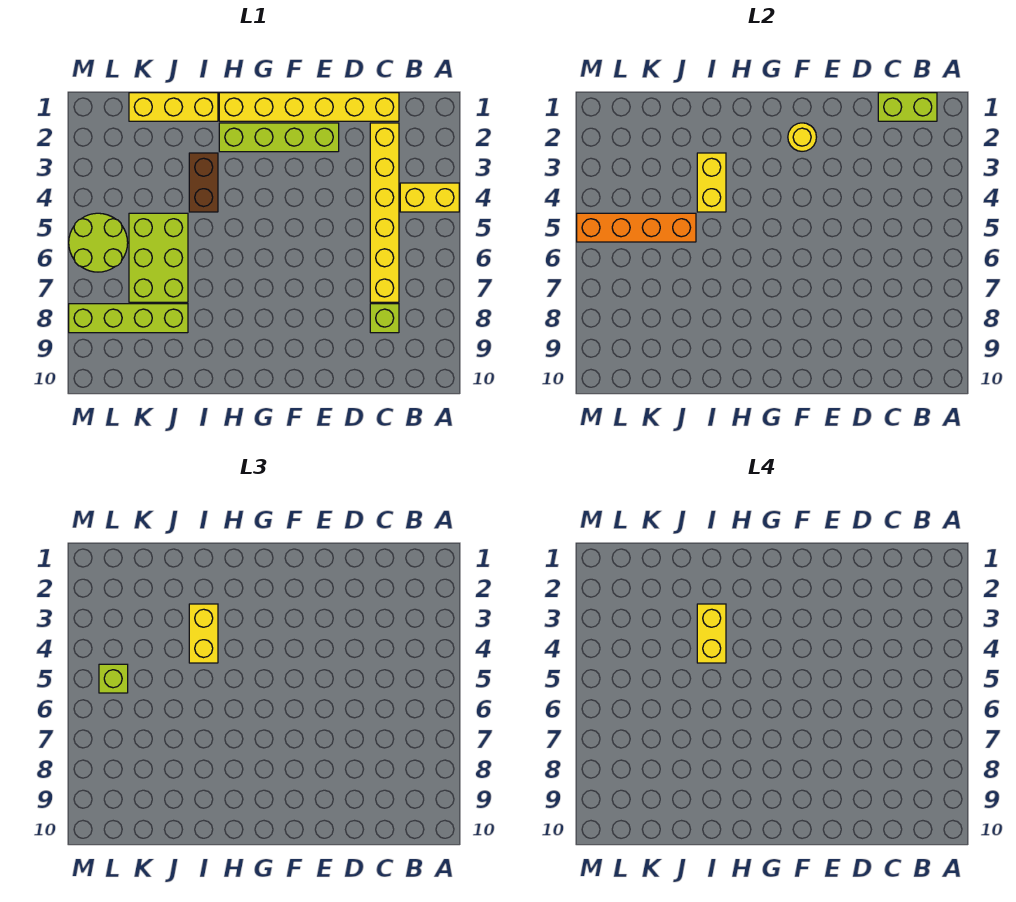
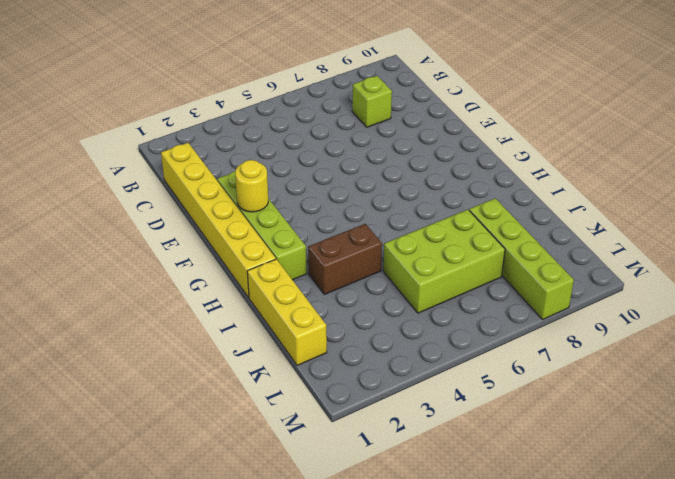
none -> yellow 1x2 brick [400,183,459,212]
none -> yellow 1x6 brick [370,123,399,302]
none -> lime 2x2 round brick [69,213,128,272]

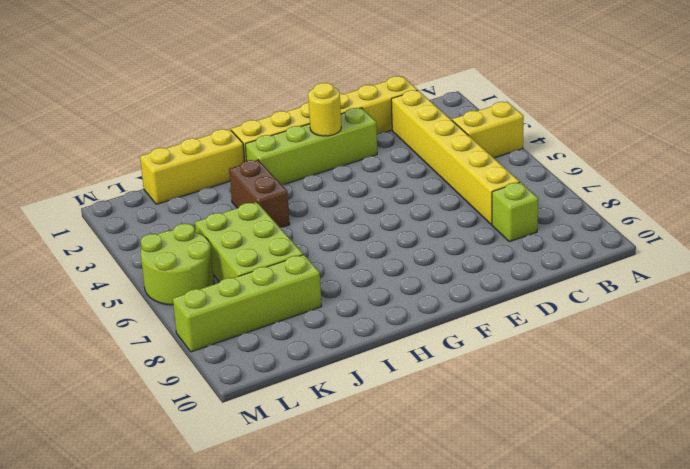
none -> lime 1x2 brick [878,93,937,121]
none -> yellow 1x2 brick [697,153,726,212]
none -> orange 1x4 brick [577,213,696,242]

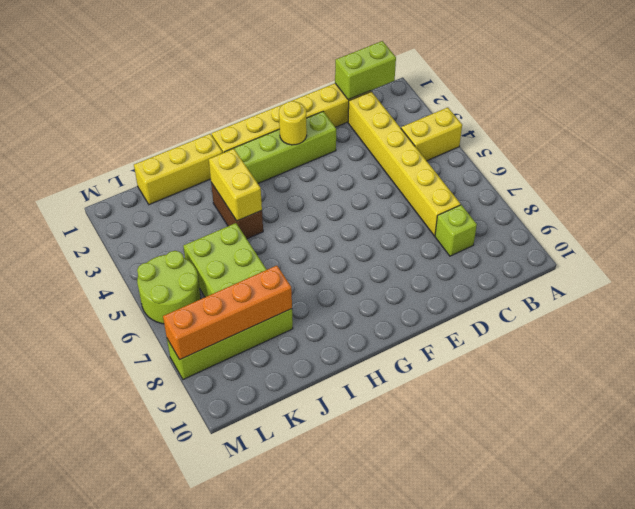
orange 1x4 brick [163,266,292,360] -> orange 1x4 brick moved to [577,213,696,242]
none -> yellow 1x2 brick [189,604,218,663]
none -> lime 1x1 brick [99,664,128,693]
none -> yellow 1x2 brick [697,604,726,663]

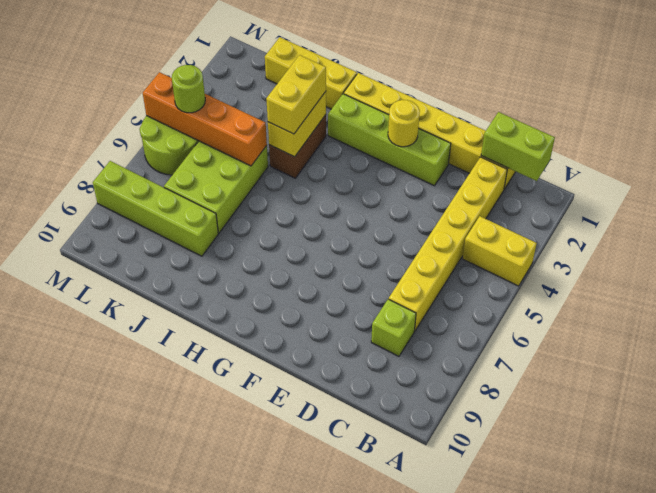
lime 1x1 round brick [172,65,205,113] -> lime 1x1 brick [99,664,128,693]
none -> yellow 1x2 brick [697,604,726,663]

